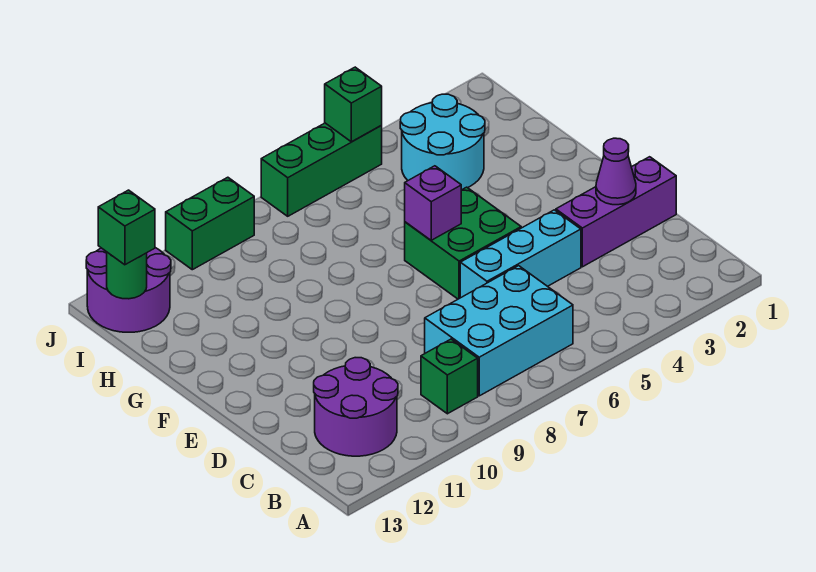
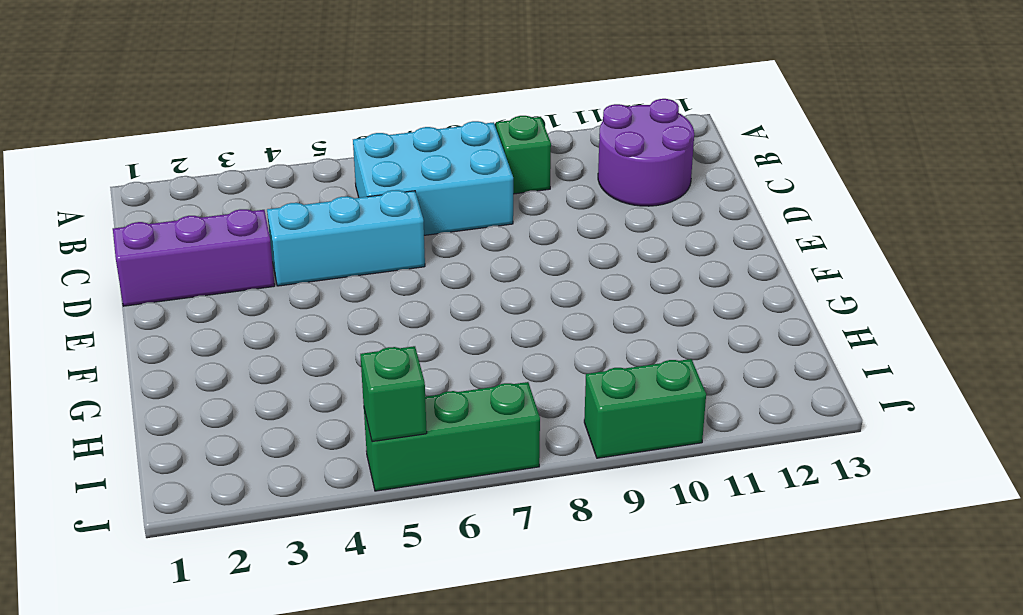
none -> green 2x2 brick [405,187,521,299]
none -> cyan 2x2 round brick [400,94,485,190]
none -> purple 2x2 round brick [86,248,171,332]

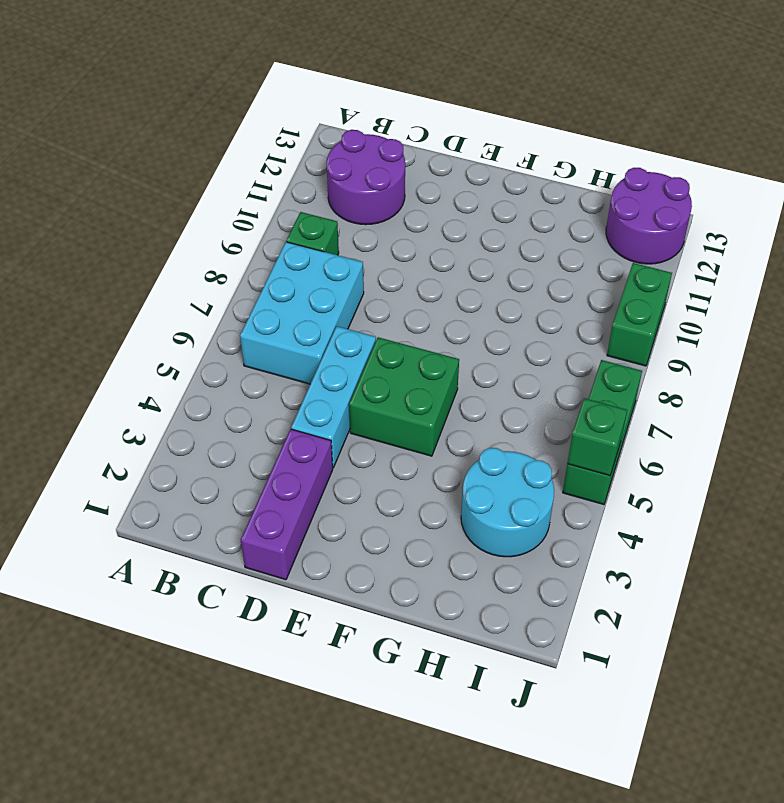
none -> purple 1x1 cone [596,138,636,205]
none -> purple 1x1 brick [405,166,461,240]
none -> green 1x1 round brick [107,252,147,299]

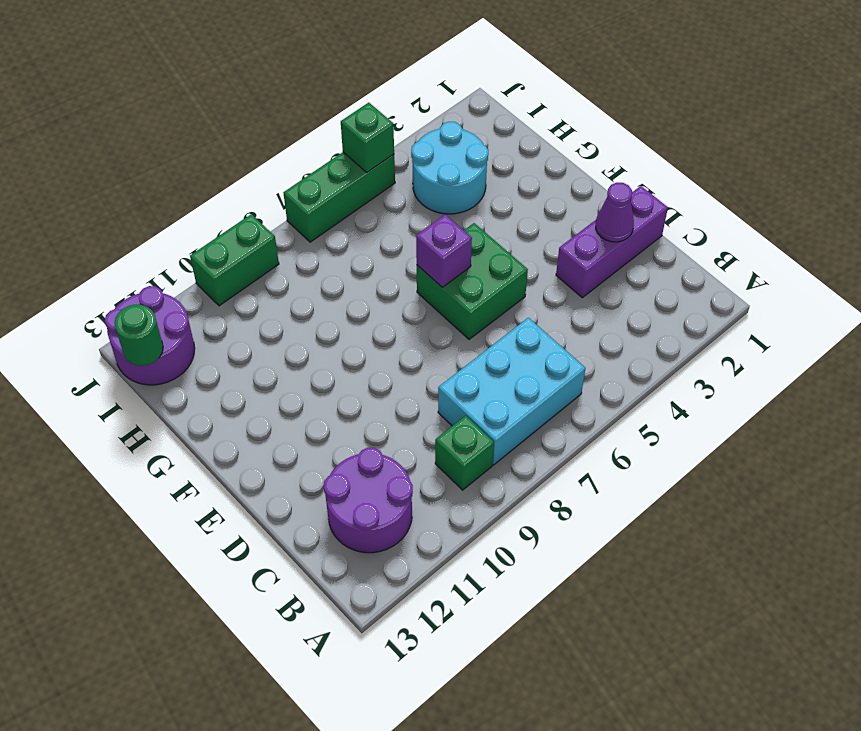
none -> cyan 1x3 brick [460,210,581,298]
none -> green 1x1 brick [98,190,155,265]

